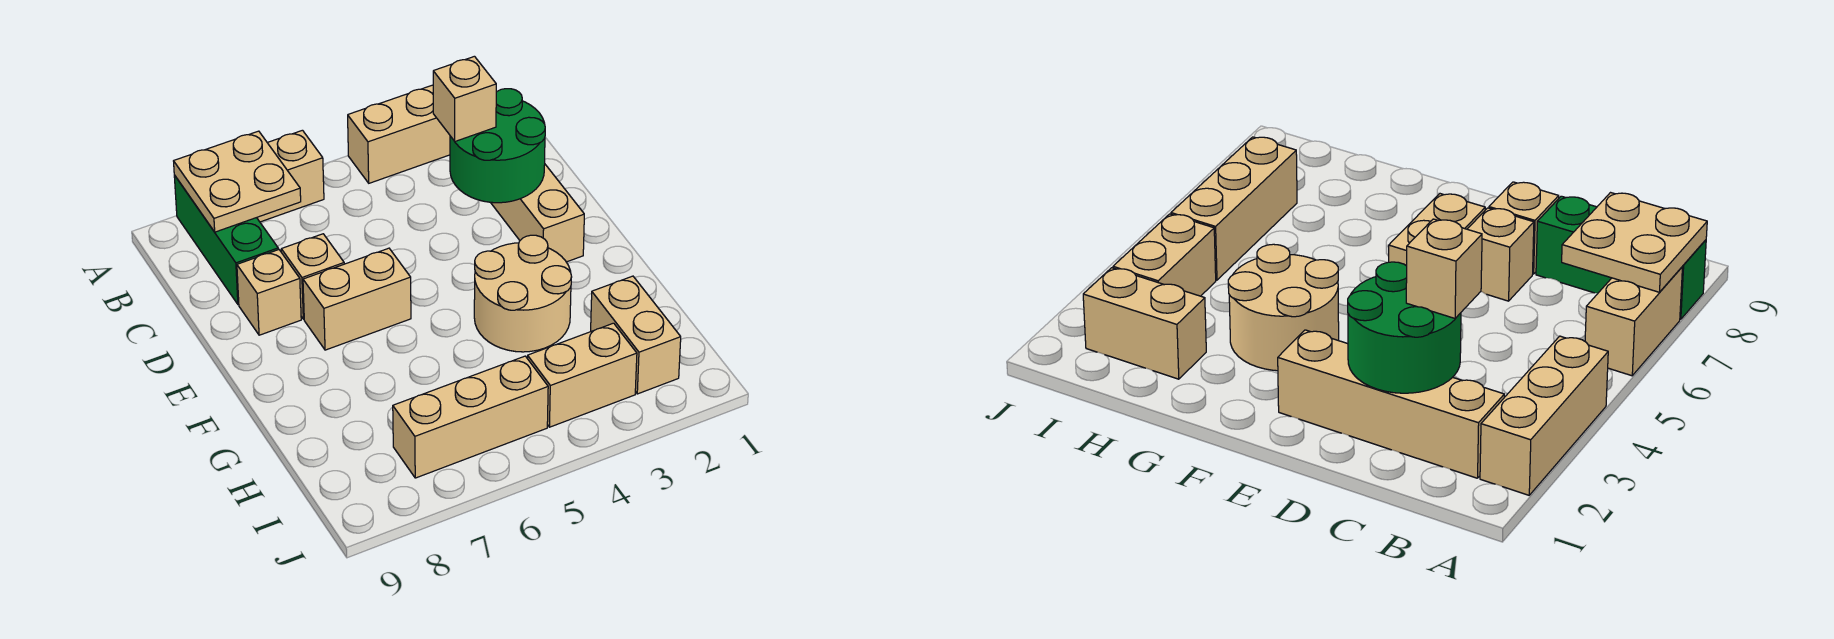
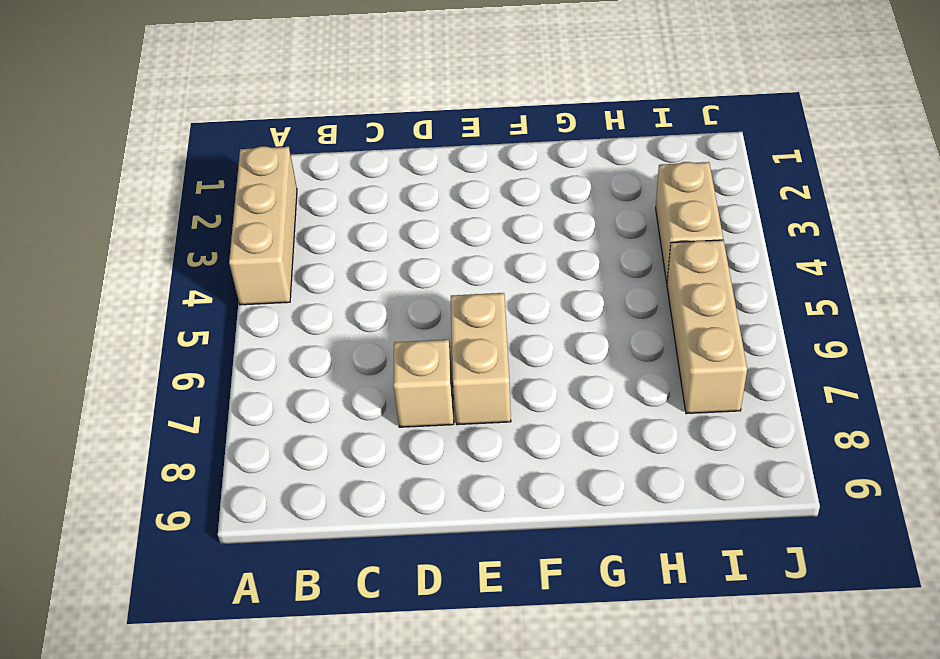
none -> tan 1x2 brick [257,130,324,222]
none -> green 1x3 brick [174,175,278,305]
none -> tan 1x4 brick [491,165,584,262]

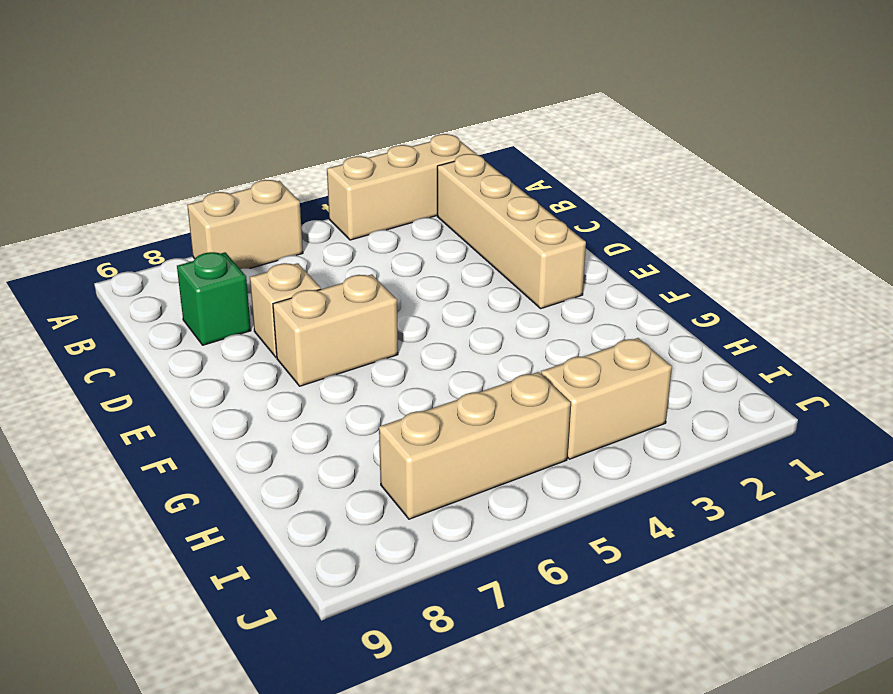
green 1x1 brick [177,252,251,345] -> green 1x3 brick [174,175,278,305]
none -> tan 1x1 brick [237,250,301,335]
none -> tan 2x2 round brick [474,235,572,352]
none -> tan 1x2 brick [591,276,681,394]

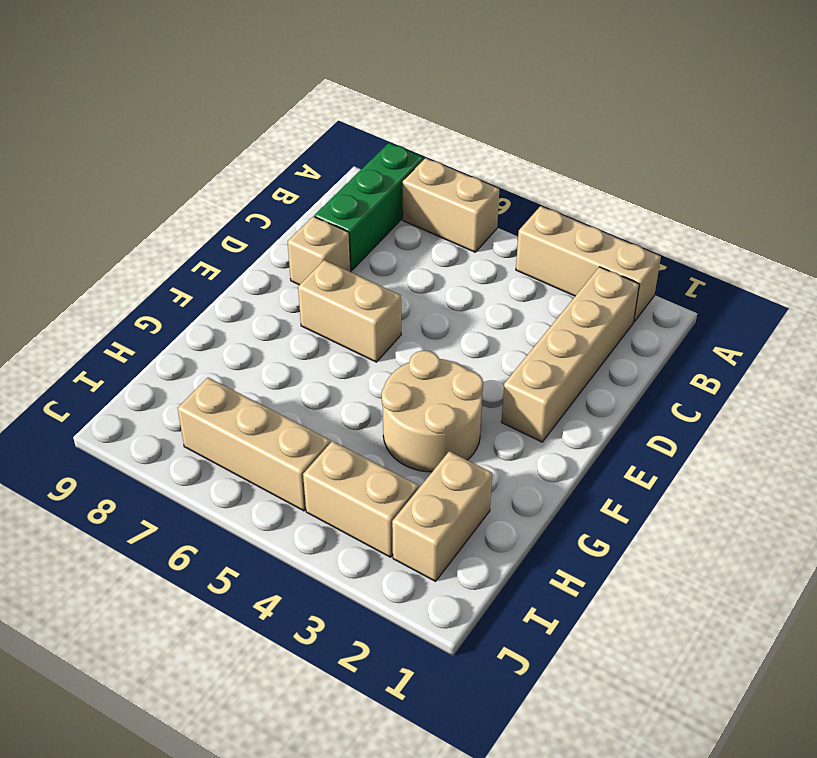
none -> tan 1x1 brick [281,234,344,319]
none -> tan 2x2 plate [174,131,301,232]
none -> green 2x2 round brick [450,89,545,203]

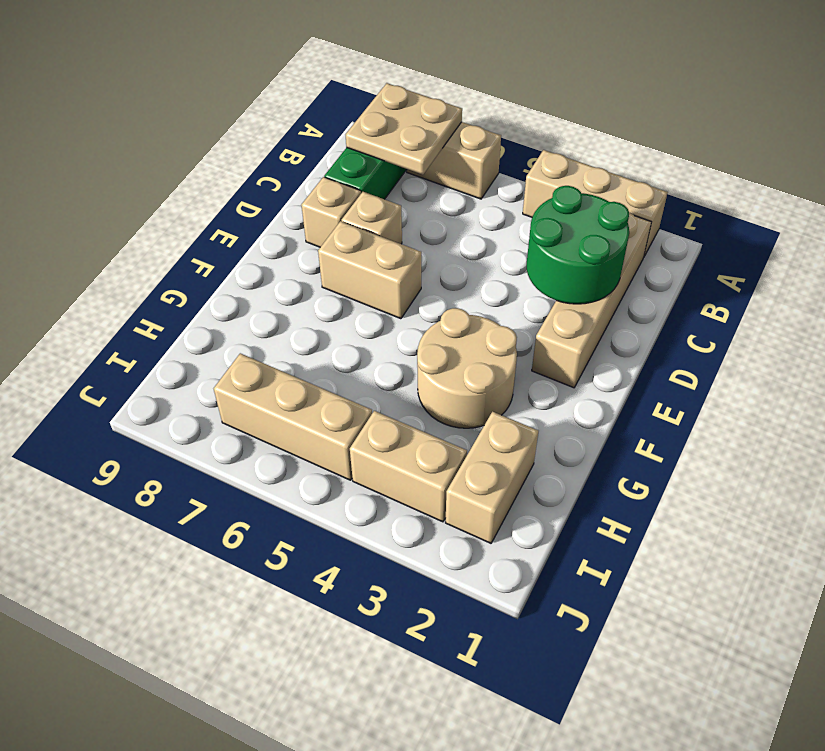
none -> tan 1x1 brick [433,56,496,141]

